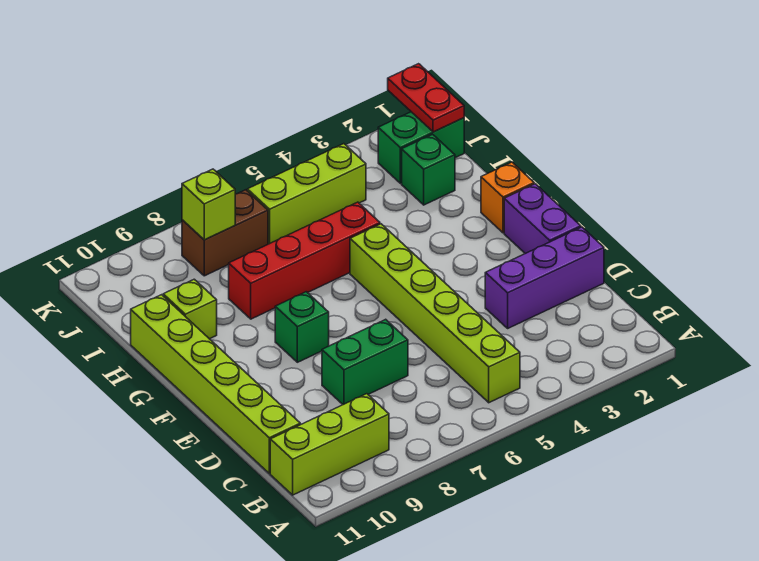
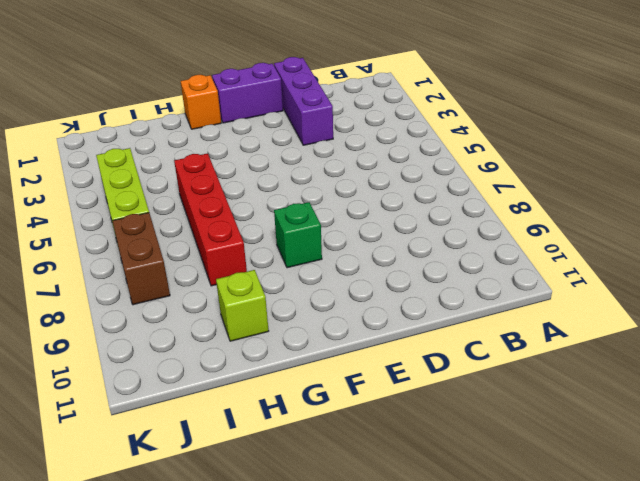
none -> lime 1x6 brick [350,224,520,403]
none -> lime 1x3 brick [270,394,389,495]
none -> lime 1x6 brick [131,295,300,473]

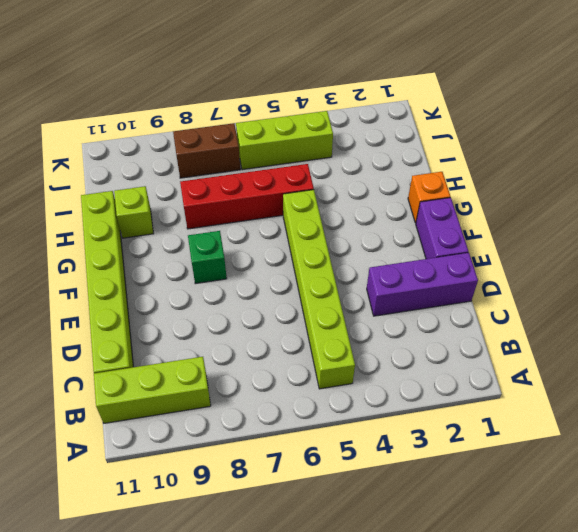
none -> green 1x2 brick [322,319,408,405]
none -> green 1x1 brick [402,134,455,205]
none -> green 1x2 brick [378,112,464,183]

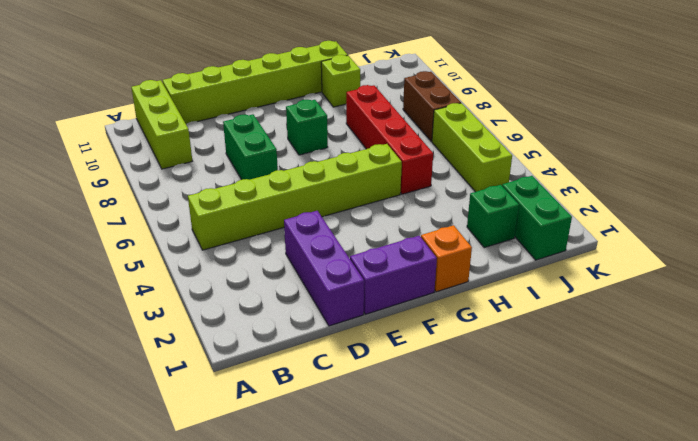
none -> red 1x2 plate [388,64,464,132]
none -> lime 1x1 brick [182,169,235,240]

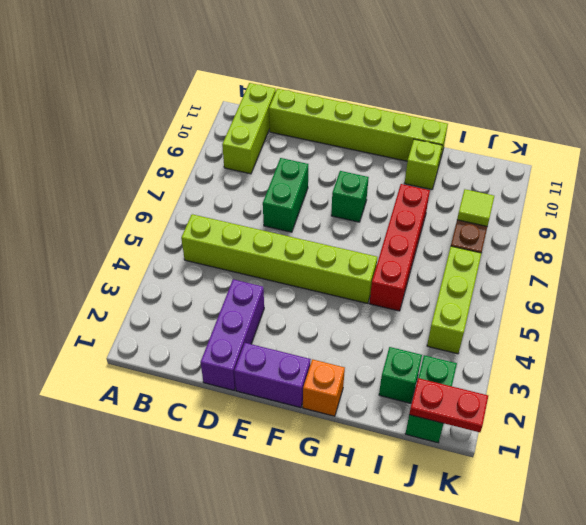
lime 1x1 tile [457,189,494,226] -> lime 1x1 brick [182,169,235,240]

